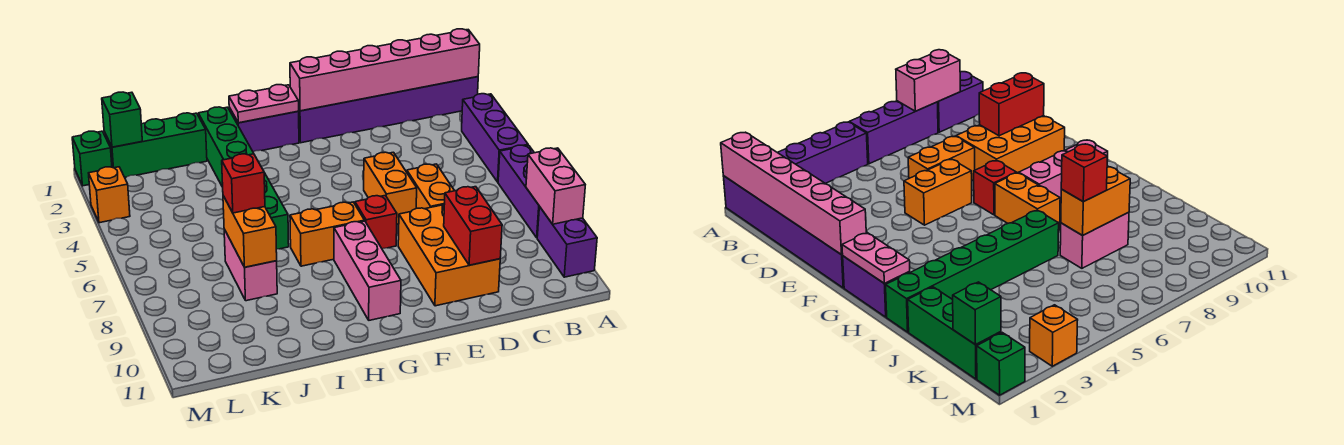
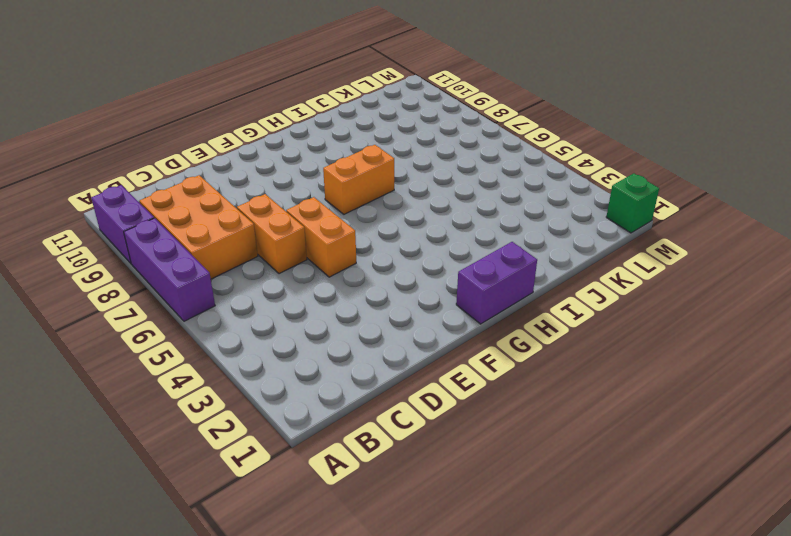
orange 2x3 brick [139,175,258,279] -> orange 2x3 brick moved to [398,204,500,306]
none -> purple 1x6 brick [298,77,478,143]
none -> purple 1x3 brick [462,94,528,182]
none -> red 1x1 brick [355,196,397,249]

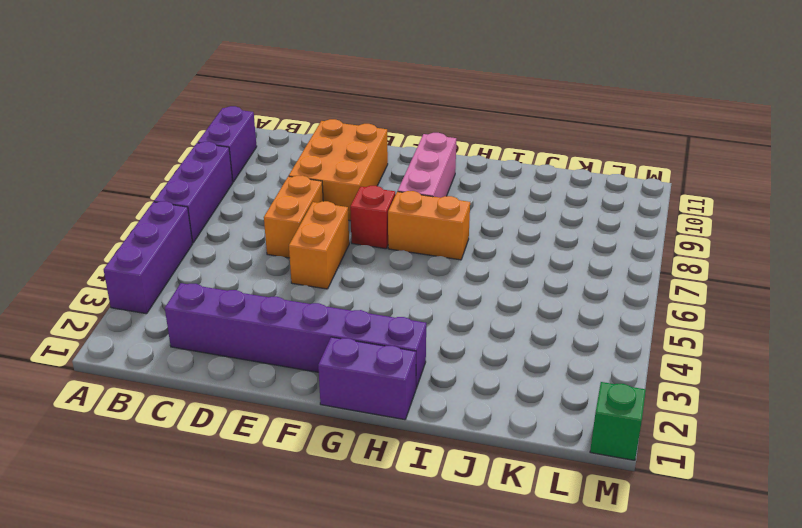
purple 1x6 brick [165,283,426,388] -> purple 1x6 brick moved to [298,77,478,143]
none -> green 1x6 brick [198,107,289,249]
none -> green 1x3 brick [104,113,207,177]
none -> pink 1x2 brick [224,230,277,301]

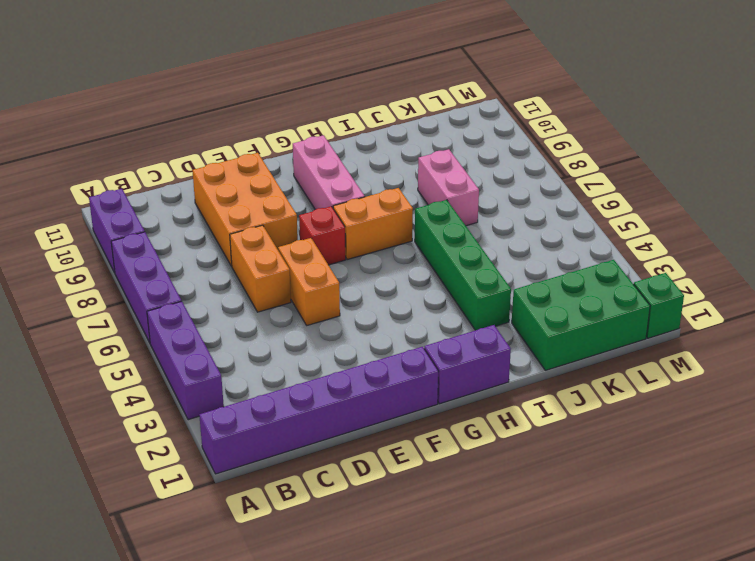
green 1x4 brick [415,200,511,330] -> green 1x6 brick [198,107,289,249]
green 2x3 brick [512,260,650,370] -> green 1x3 brick [104,113,207,177]
none -> orange 1x1 brick [89,167,130,223]
none -> pink 1x6 brick [290,29,480,111]
none -> pink 1x2 brick [526,148,585,224]

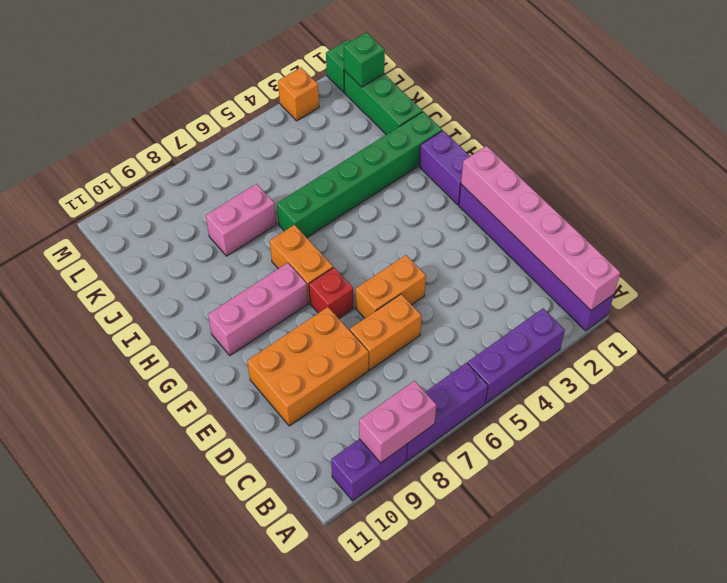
none -> red 1x2 brick [444,187,502,265]
none -> pink 1x2 plate [229,85,299,123]
none -> orange 1x2 brick [223,196,277,267]

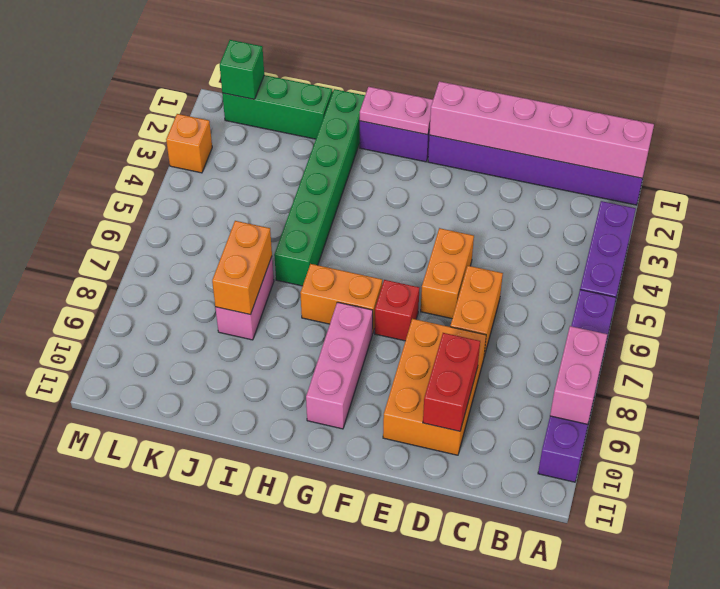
none -> green 1x1 brick [72,131,112,186]
none -> red 1x1 brick [222,154,265,213]

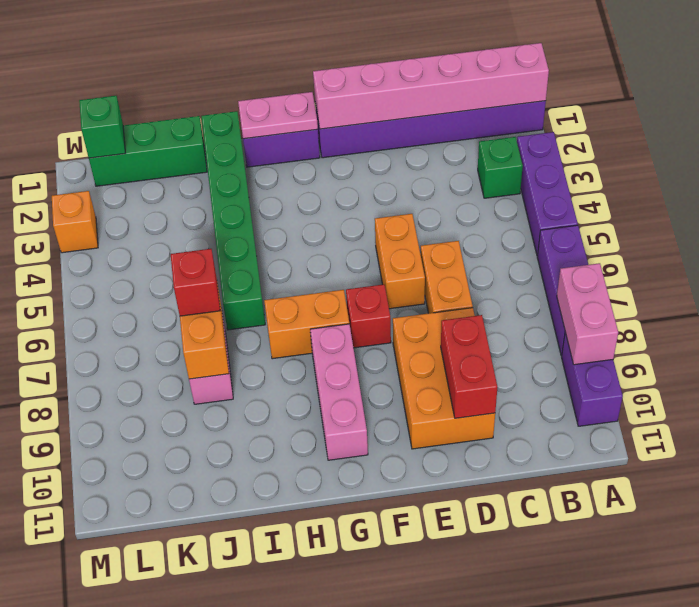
green 1x1 brick [478,137,523,198] -> green 1x1 brick moved to [72,131,112,186]

